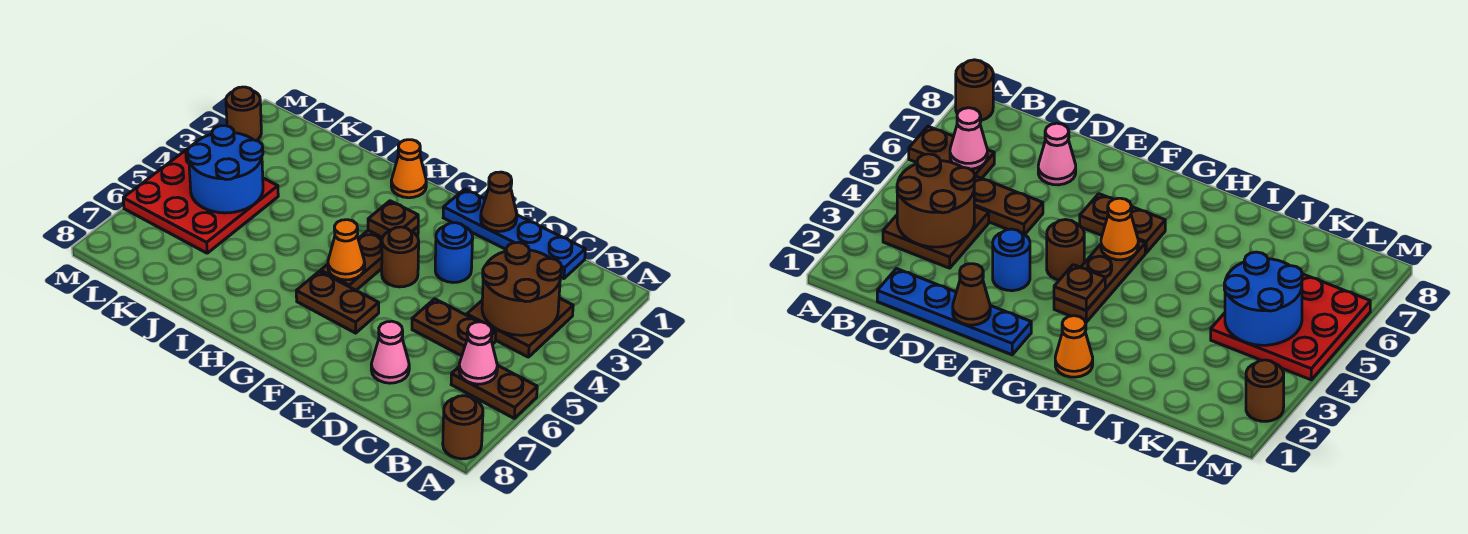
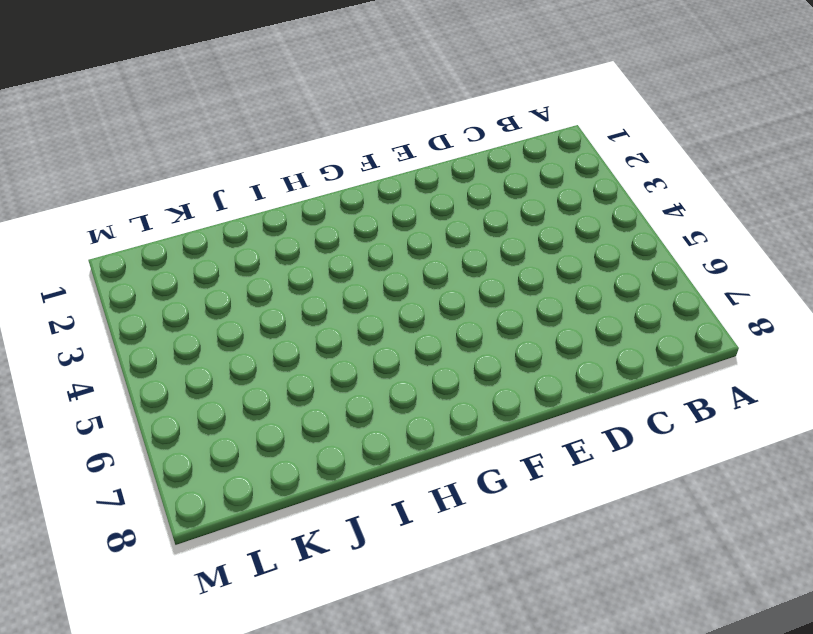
none -> brown 1x2 plate [451,365,537,418]
none -> brown 1x1 round brick [443,396,483,459]
none -> brown 2x2 plate [467,298,573,357]

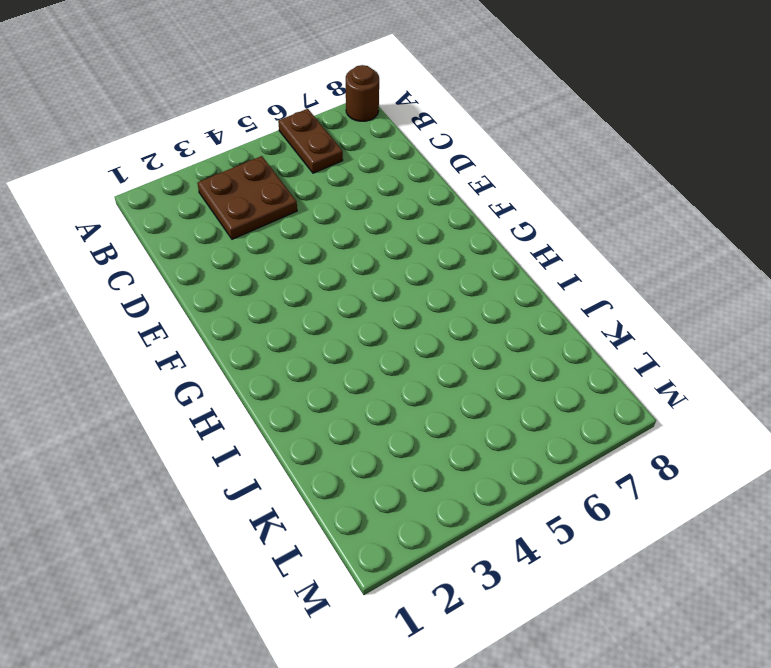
none -> blue 1x4 plate [443,189,585,279]
none -> brown 1x2 plate [412,299,496,356]
none -> pink 1x1 cone [371,321,409,383]

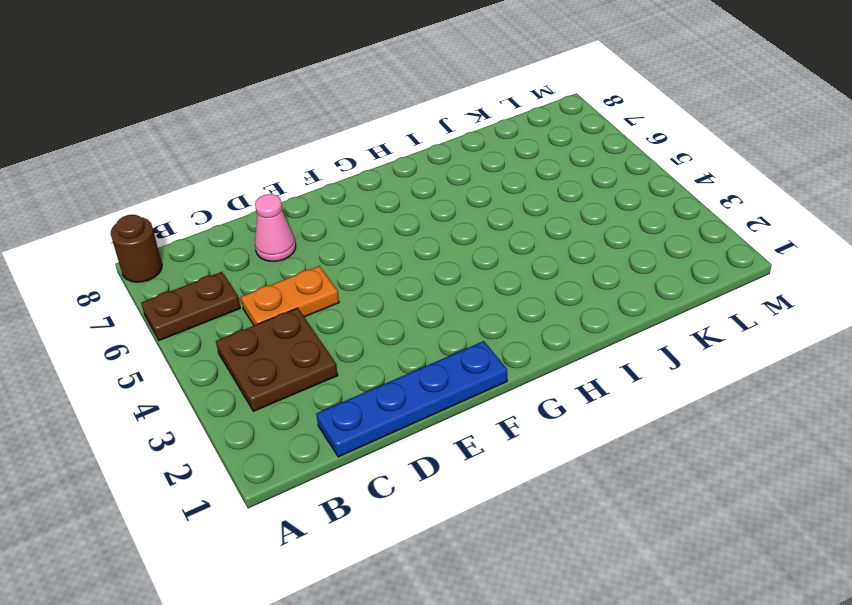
orange 1x2 plate [241,266,339,325] -> brown 1x2 plate [412,299,496,356]
none -> blue 1x1 round brick [435,223,473,283]
none -> brown 1x1 round brick [382,227,419,287]
none -> brown 1x2 plate [296,271,379,333]

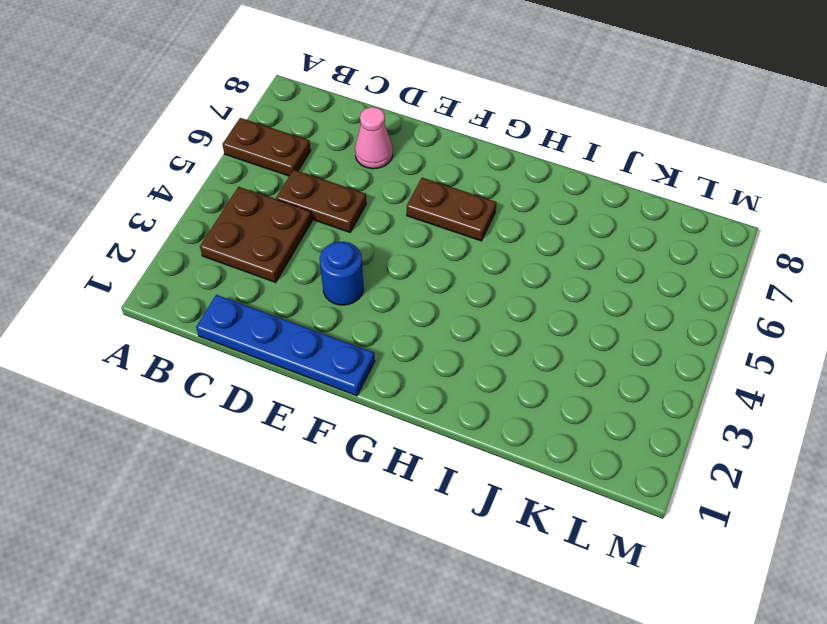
none -> brown 1x1 round brick [443,396,483,459]
none -> brown 1x1 round brick [382,227,419,287]
none -> brown 1x3 plate [321,227,418,290]

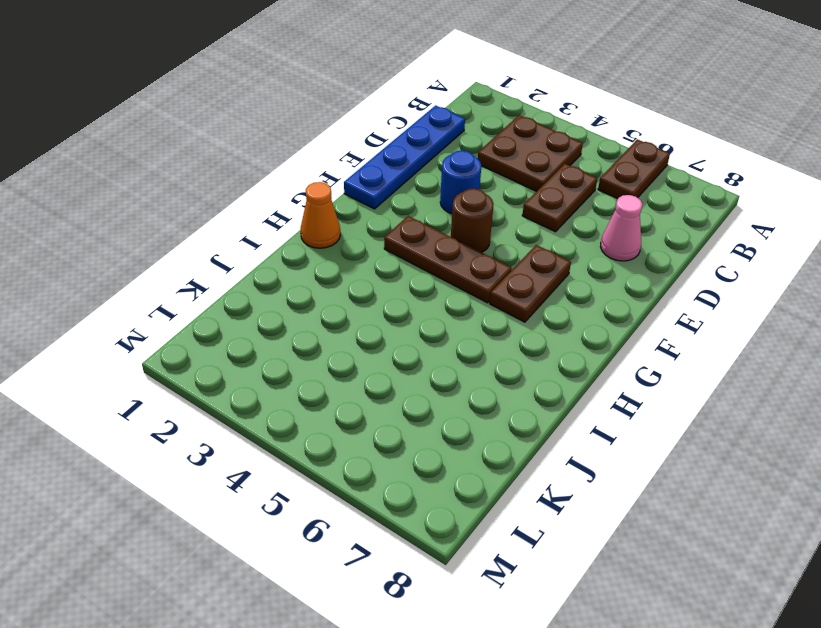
none -> brown 1x1 round brick [443,396,483,459]
none -> red 3x3 plate [123,144,278,253]
none -> brown 1x1 round brick [226,87,261,141]

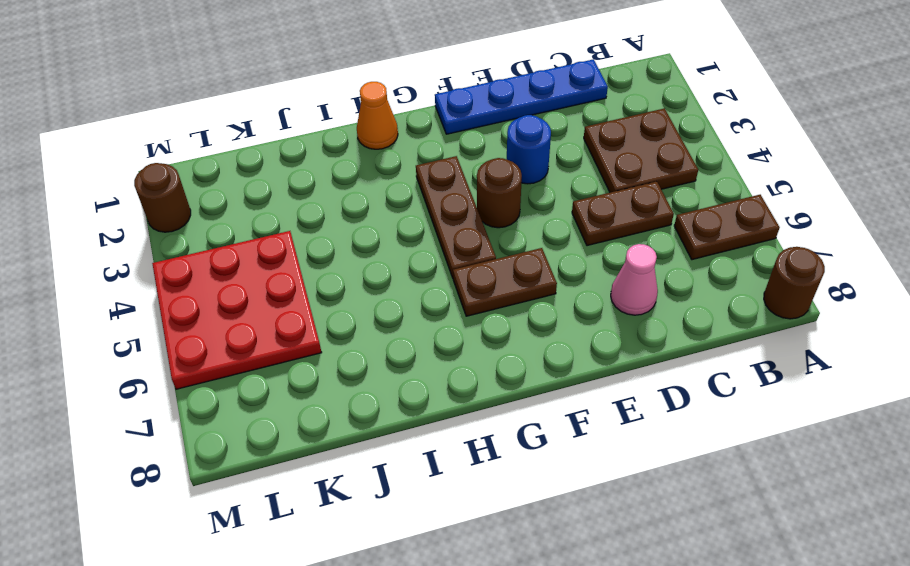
none -> brown 2x2 round brick [482,242,562,335]
none -> pink 1x1 cone [459,322,497,384]
none -> brown 1x1 cone [481,172,517,231]

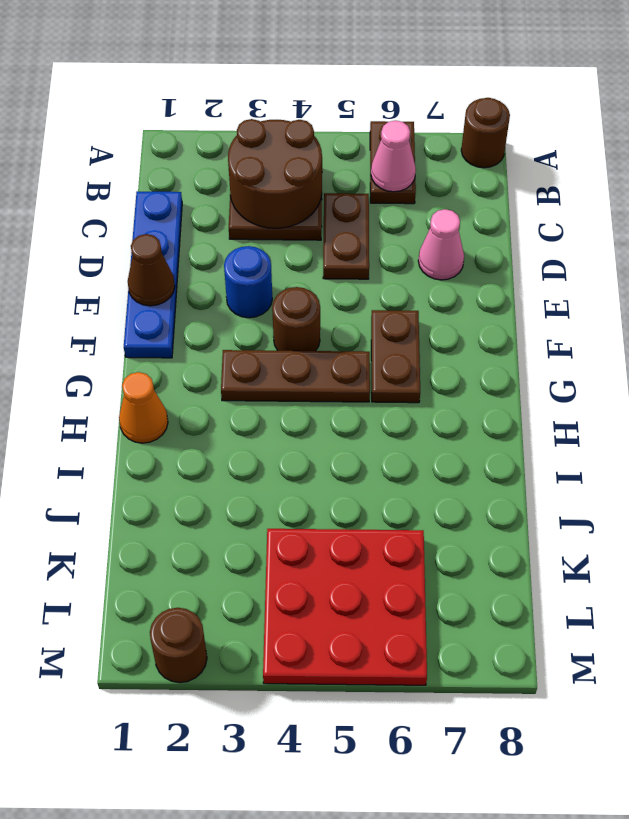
none -> brown 1x1 plate [368,201,418,238]
none -> orange 1x1 cone [328,220,365,280]
none -> blue 2x2 round brick [188,126,263,213]

